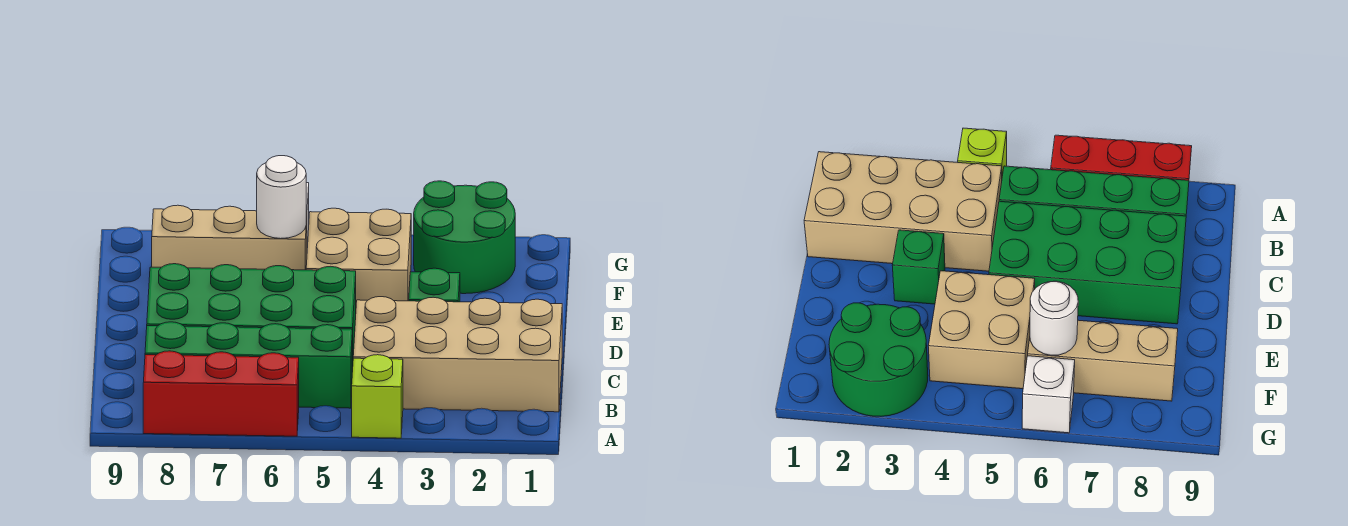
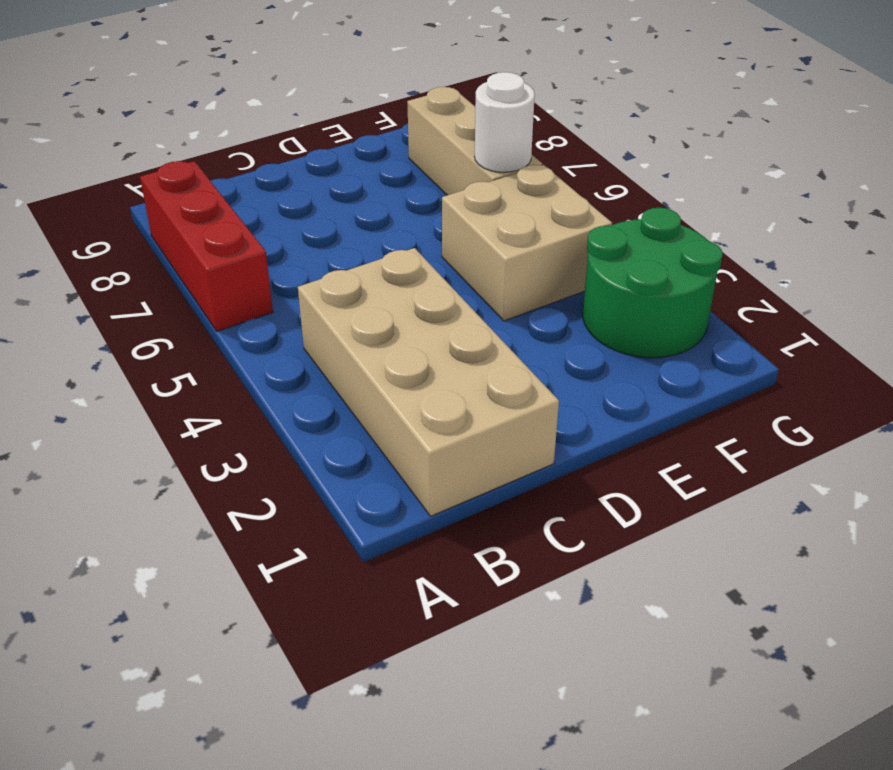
none -> lime 1x1 brick [352,355,403,438]
none -> green 1x4 brick [145,322,352,408]

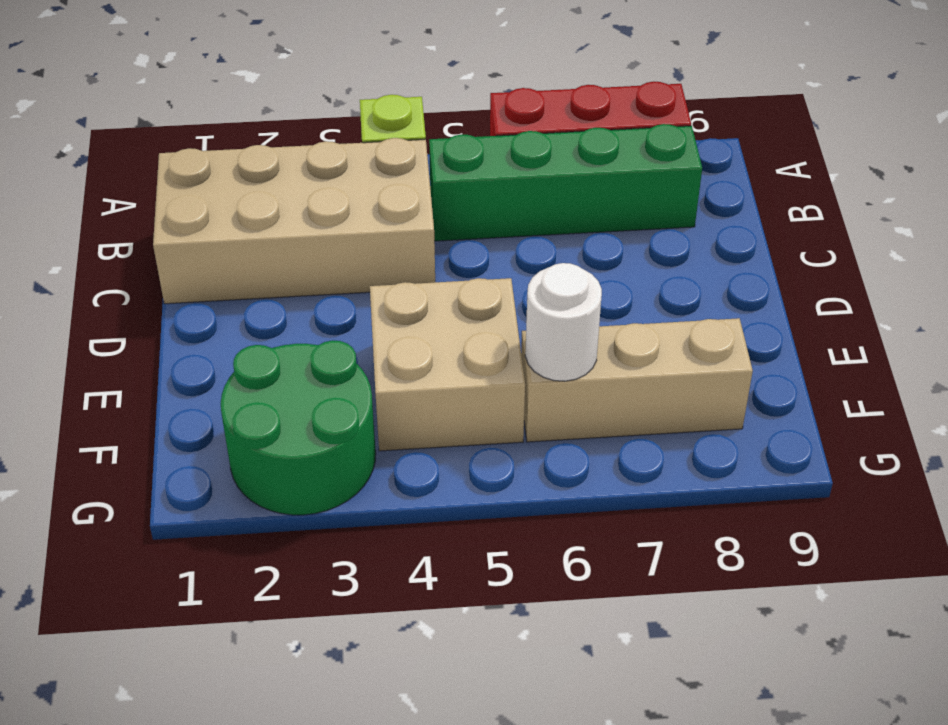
none -> green 2x4 brick [147,264,356,372]
none -> green 1x1 brick [409,268,460,302]

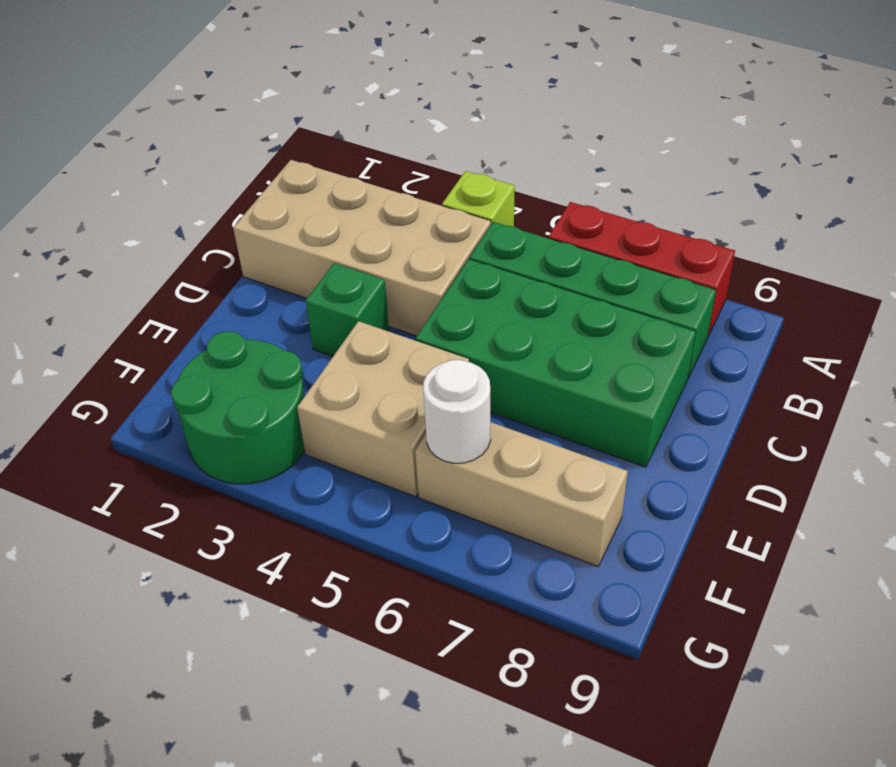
none -> white 1x1 brick [1022,356,1075,433]

